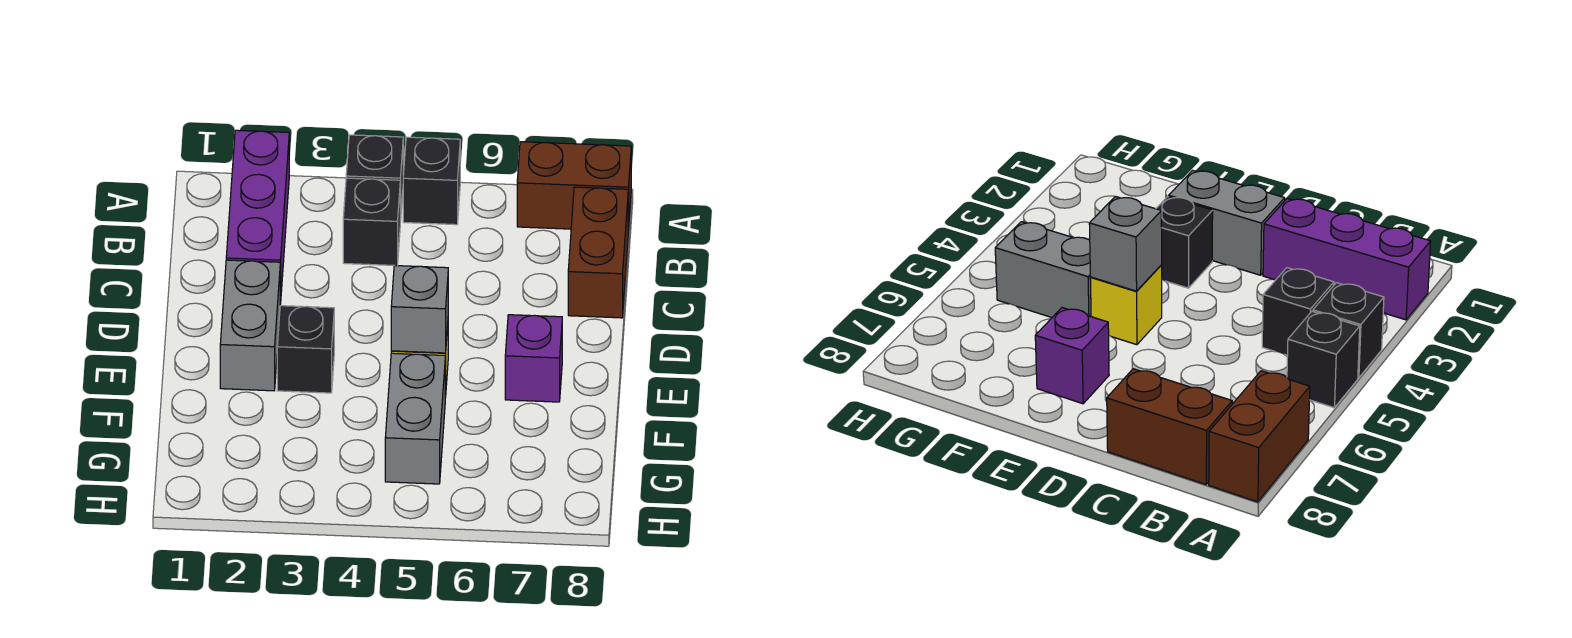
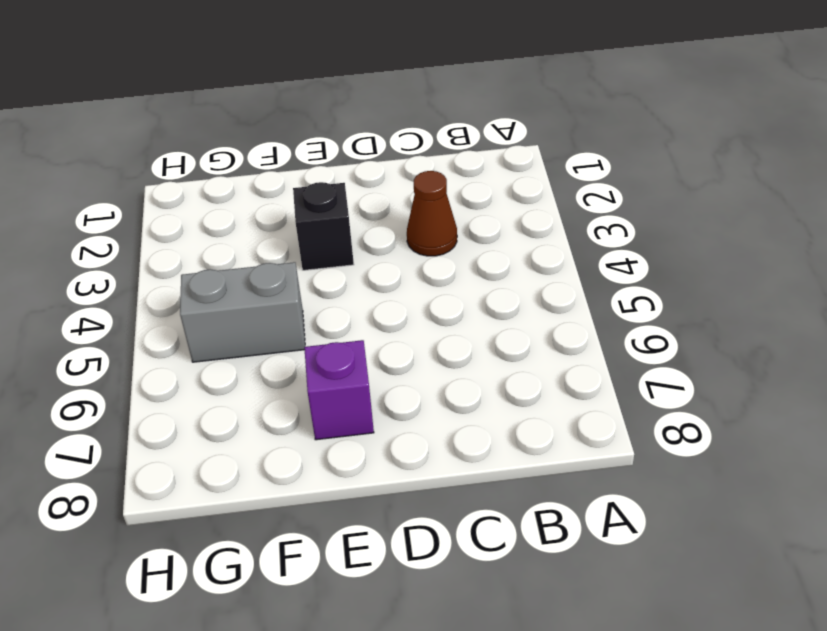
brown 1x1 cone [407,171,457,256] -> none
none -> purple 1x3 brick [226,130,289,304]
none -> black 1x1 brick [346,135,403,222]
none -> black 1x1 brick [403,137,460,225]

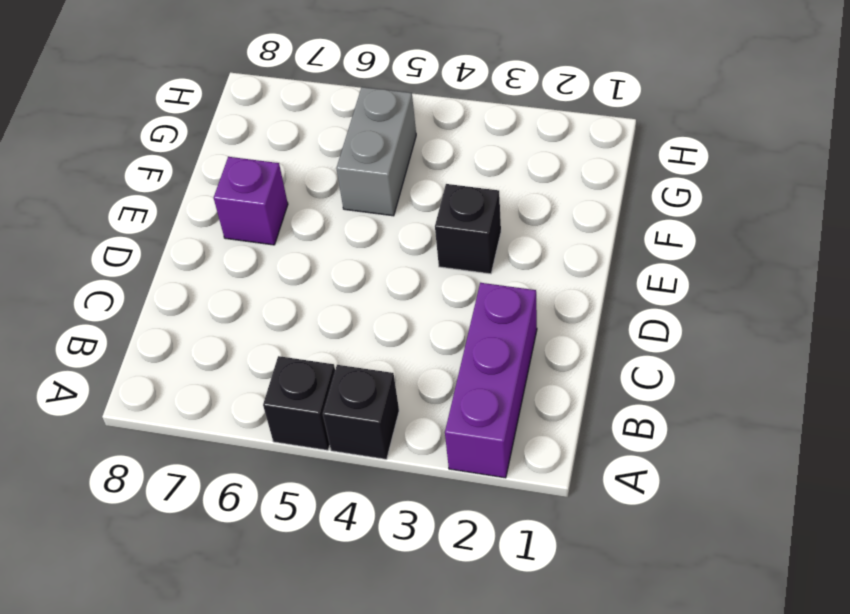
none -> brown 1x2 brick [517,142,631,231]
none -> black 1x1 brick [343,178,400,266]
none -> brown 1x2 brick [568,187,628,318]

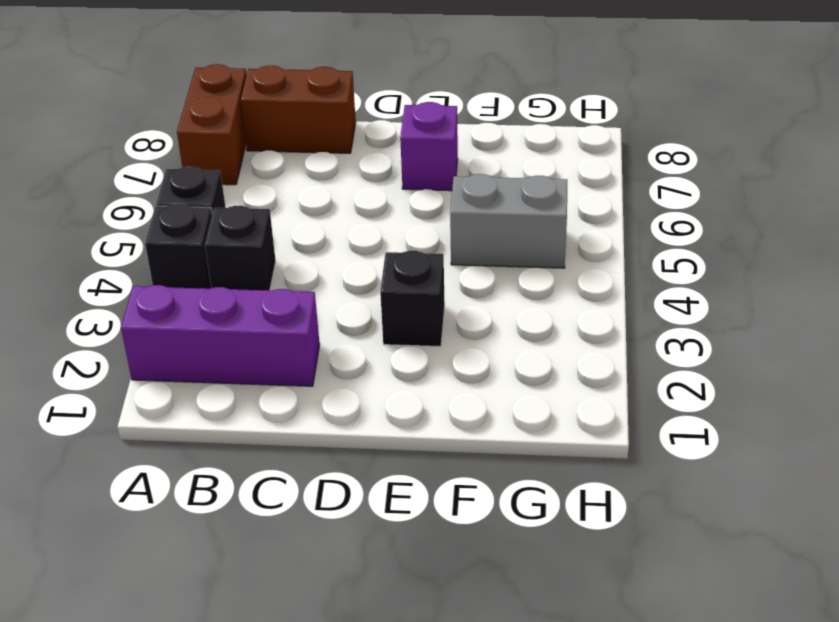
none -> grey 1x2 brick [220,260,280,391]
none -> yellow 1x1 brick [1090,265,1162,345]
none -> grey 1x1 brick [391,266,448,353]

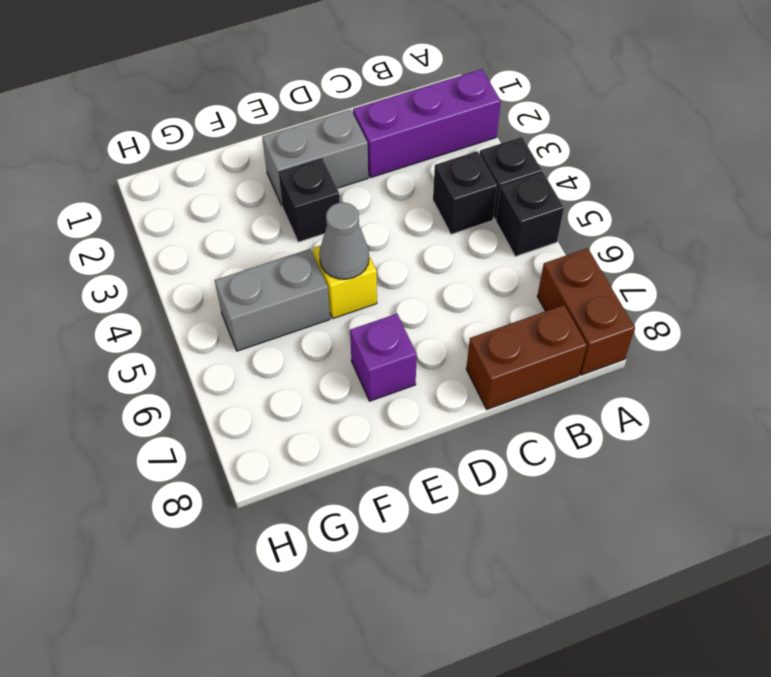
grey 1x1 cone [319,203,369,279] -> grey 1x1 brick [391,266,448,353]

